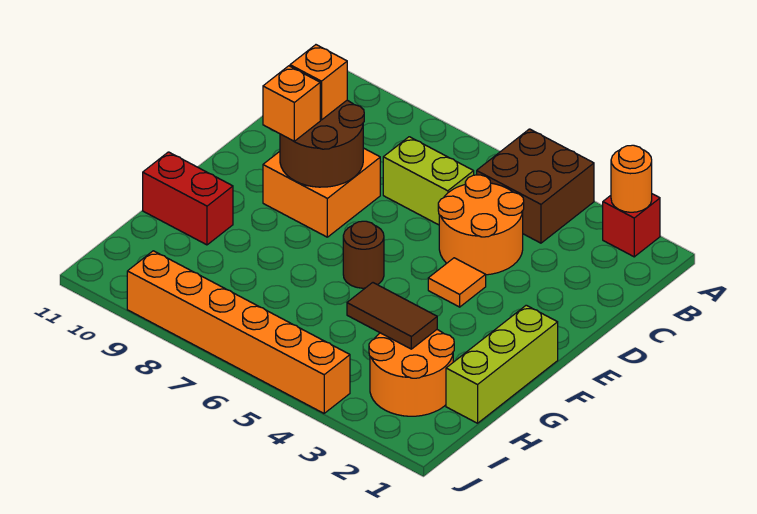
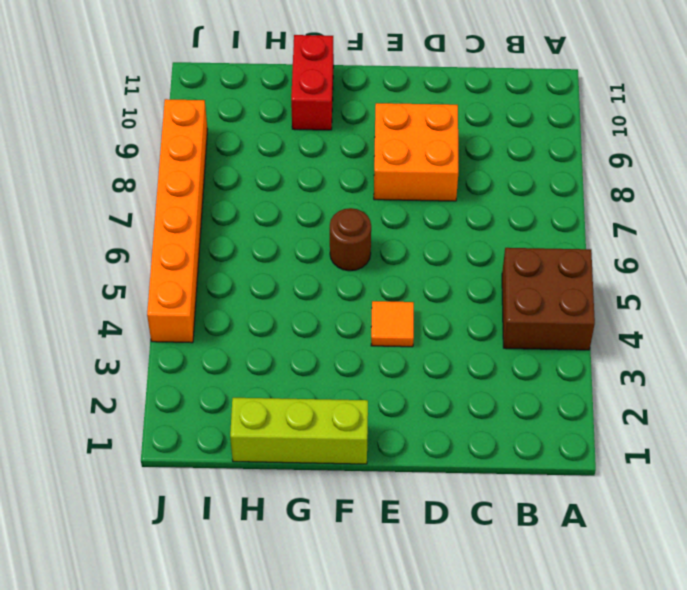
none -> red 1x1 brick [603,194,660,257]
none -> orange 2x2 round brick [438,175,524,275]
none -> lime 1x2 brick [383,137,474,225]

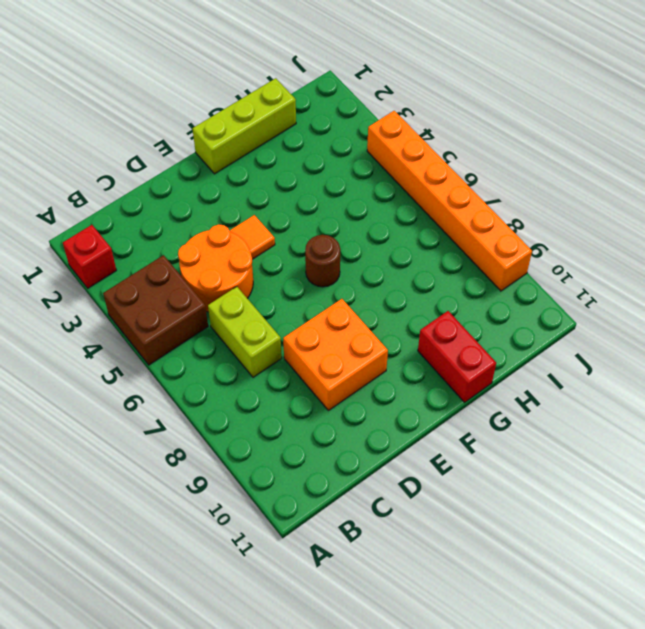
none -> orange 2x2 round brick [369,330,454,416]
none -> orange 1x1 round brick [611,145,652,212]
none -> brown 2x2 round brick [280,100,364,187]

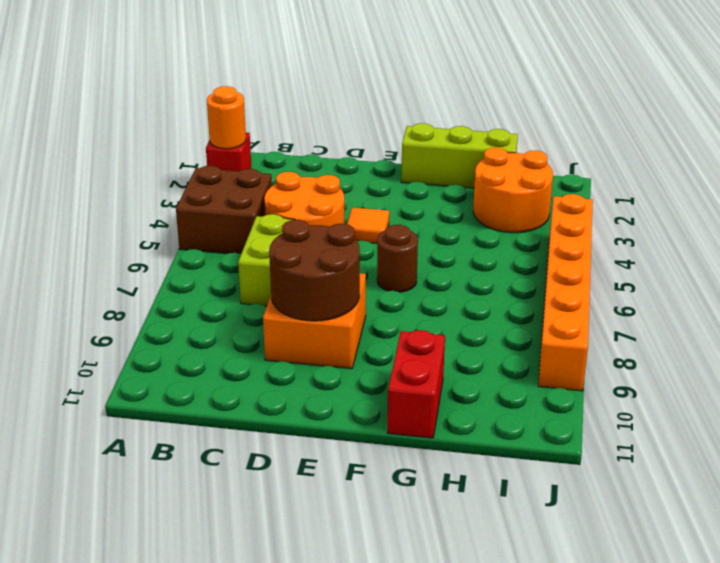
none -> brown 1x2 tile [347,283,437,349]
none -> orange 1x1 brick [290,45,347,120]
none -> orange 1x1 brick [263,66,320,141]

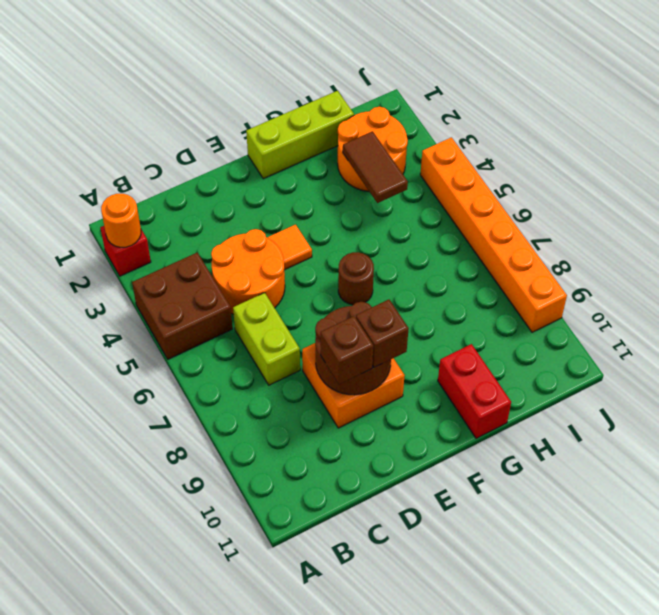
brown 1x1 brick [321,316,373,384] -> orange 1x1 brick [290,45,347,120]
brown 1x1 brick [356,300,409,367] -> orange 1x1 brick [263,66,320,141]

